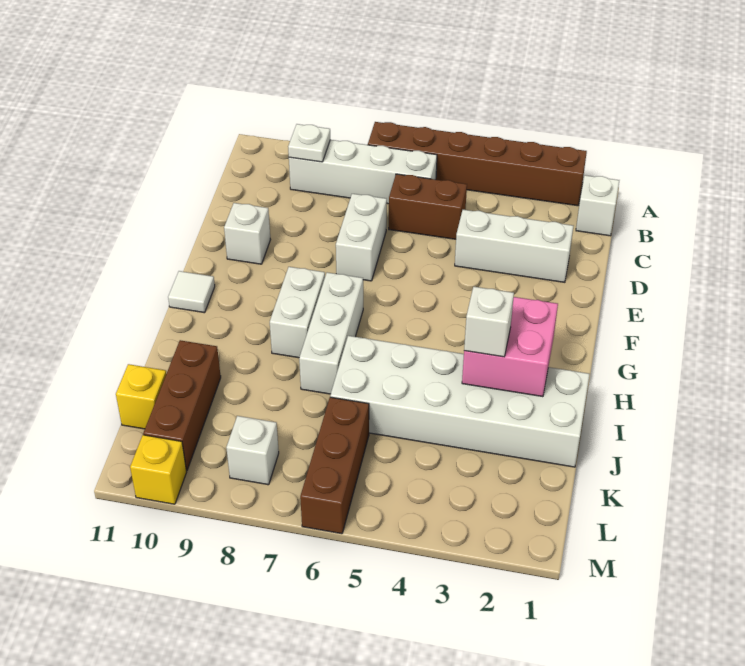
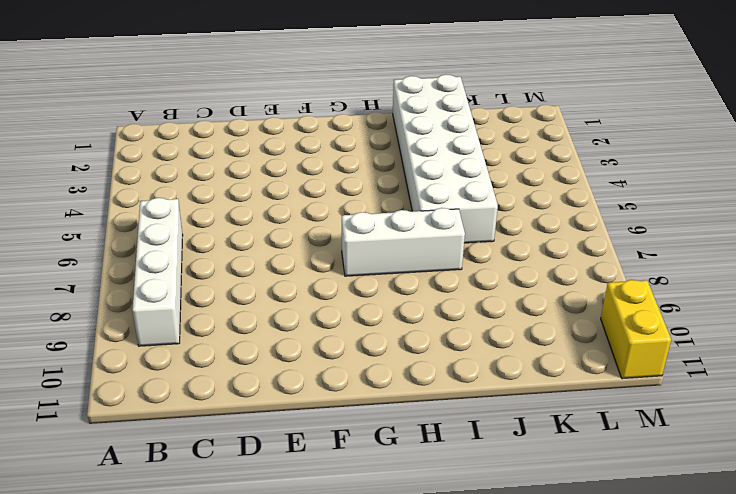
yellow 1x2 brick [601,280,671,379] -> yellow 1x1 brick [130,435,187,504]
none -> brown 1x6 brick [368,122,587,206]
none -> white 1x1 brick [576,175,619,236]
none -> brown 1x2 brick [389,174,467,239]

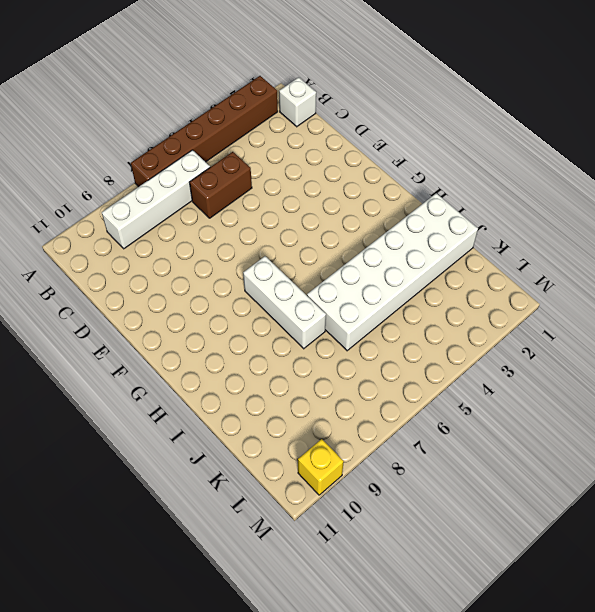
none -> white 1x3 brick [455,210,573,282]
none -> white 1x2 brick [336,194,387,281]
none -> white 1x1 brick [224,203,271,264]

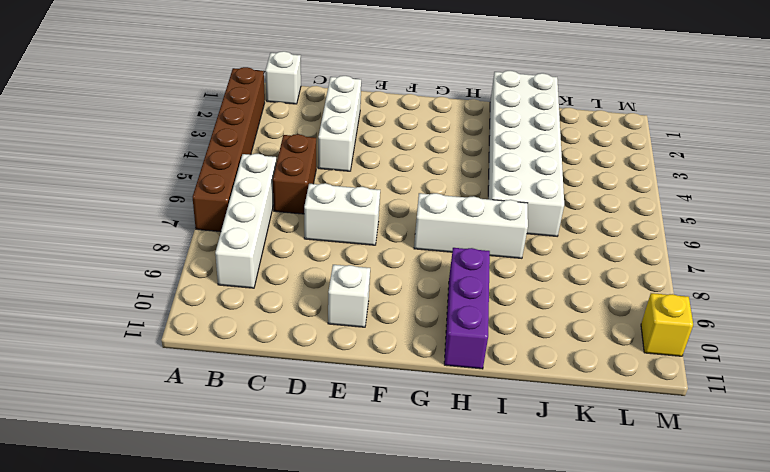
purple 1x3 brick [444,248,490,369] -> none
none -> white 1x2 brick [270,267,325,358]
none -> white 1x1 tile [168,271,215,313]
none -> brown 1x3 brick [143,340,221,471]

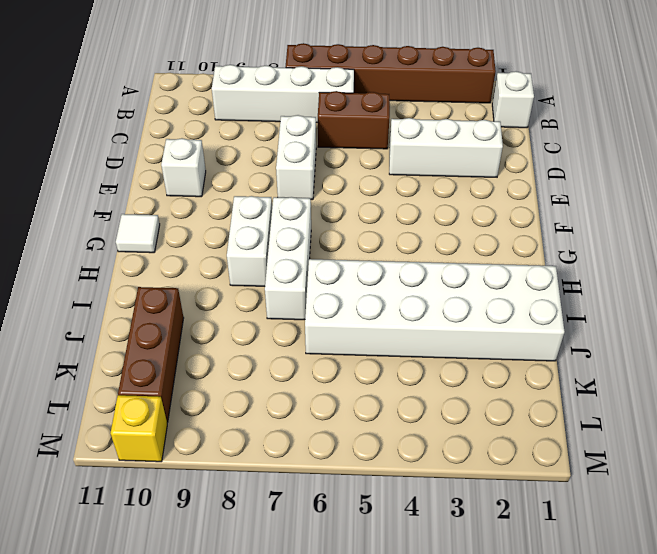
none -> brown 1x3 brick [300,397,369,534]
none -> yellow 1x1 brick [116,364,166,429]
none -> white 1x1 brick [226,416,279,485]

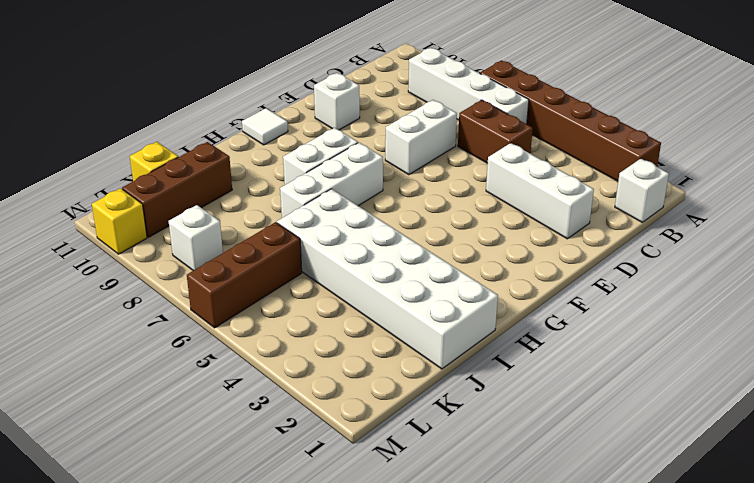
none -> white 1x1 plate [288,124,330,162]
none -> pink 2x2 brick [462,297,558,397]
none -> white 1x1 brick [464,287,514,357]

